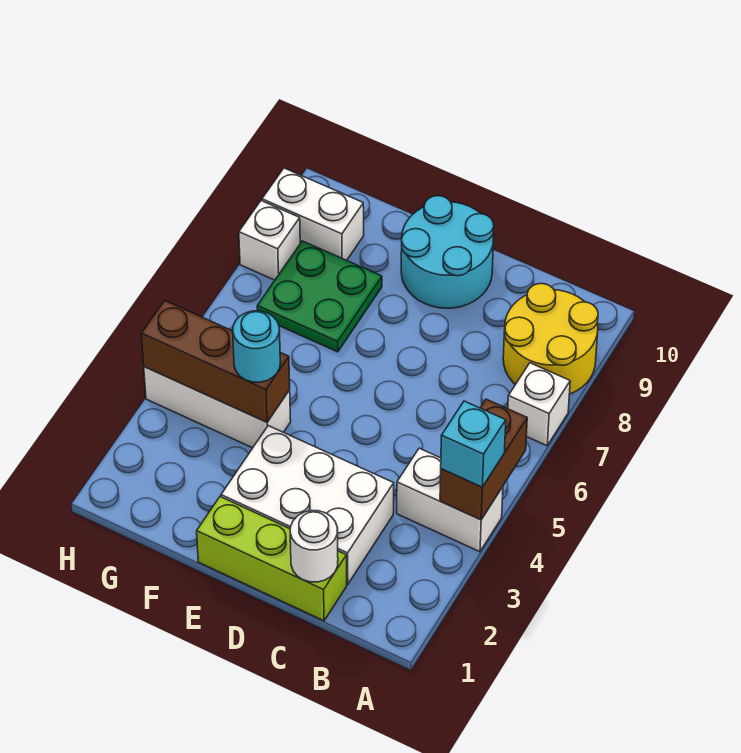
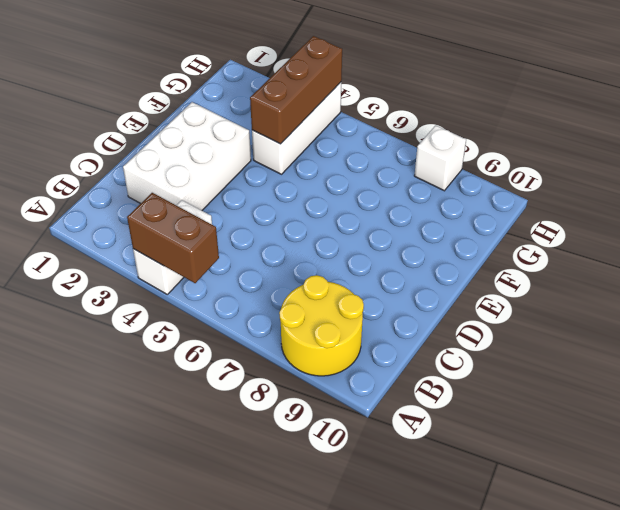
none -> white 1x1 brick [508,363,570,446]
none -> lime 1x3 brick [197,497,347,621]
none -> cyan 2x2 round brick [401,196,494,308]

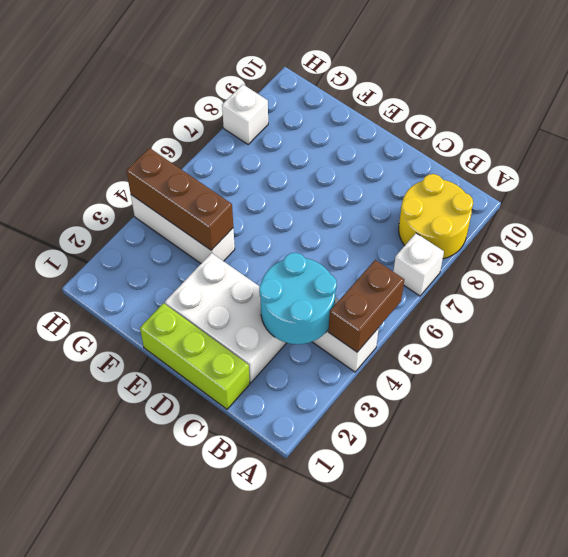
cyan 2x2 round brick [259,253,337,344] -> cyan 2x2 round brick moved to [401,196,494,308]
none -> green 2x2 plate [257,241,382,352]
none -> white 1x2 brick [262,168,364,260]
none -> white 1x1 round brick [290,511,338,582]

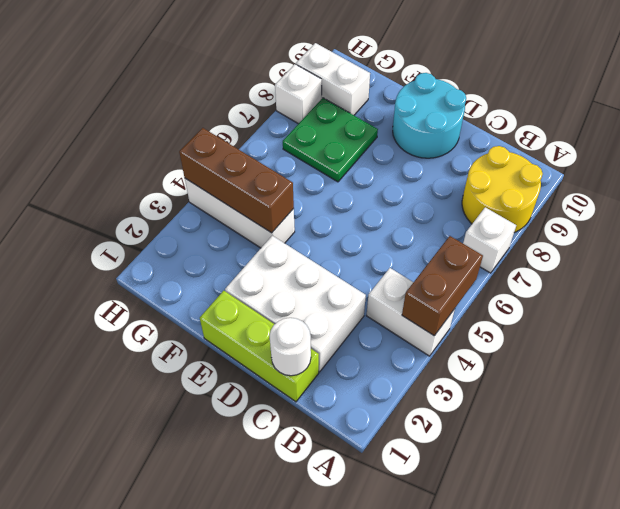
none -> cyan 1x1 brick [441,401,506,487]
none -> cyan 1x1 round brick [233,311,280,382]

